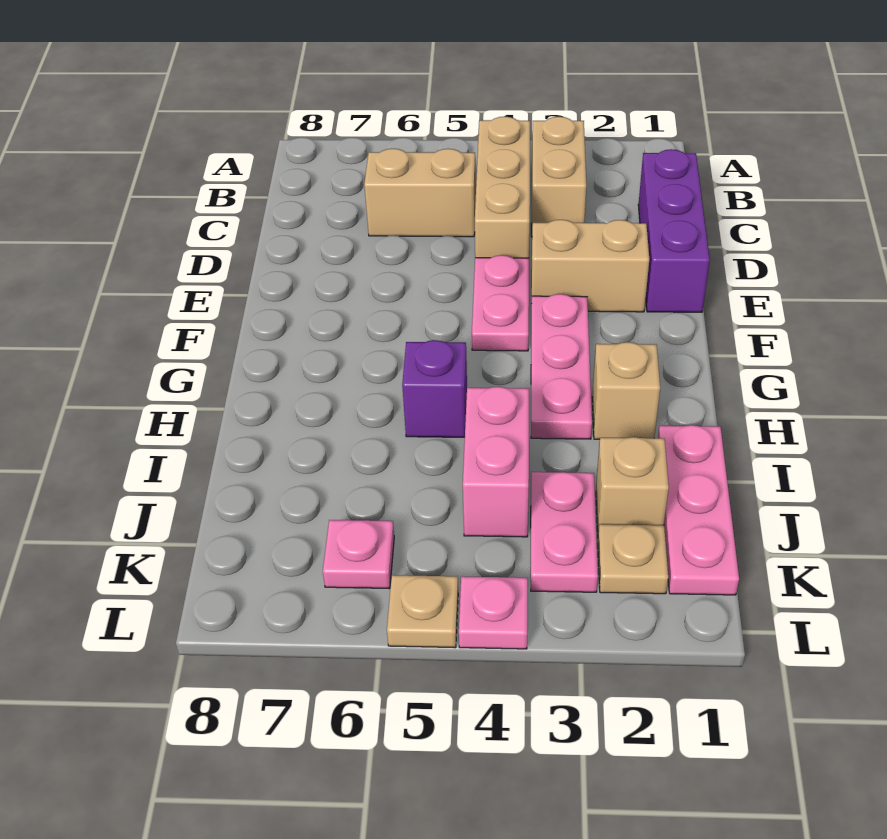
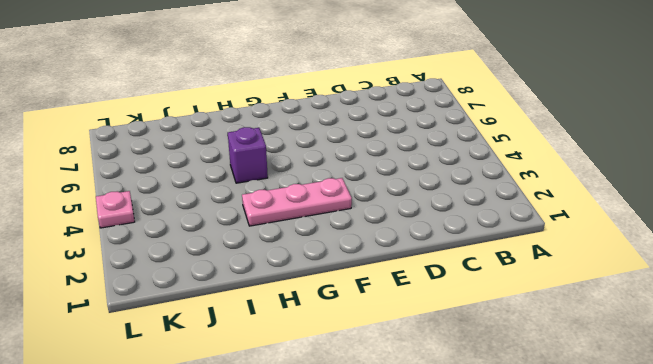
none -> tan 1x2 brick [531,117,586,237]
none -> tan 1x3 brick [475,116,530,258]
none -> purple 1x3 brick [638,149,710,312]

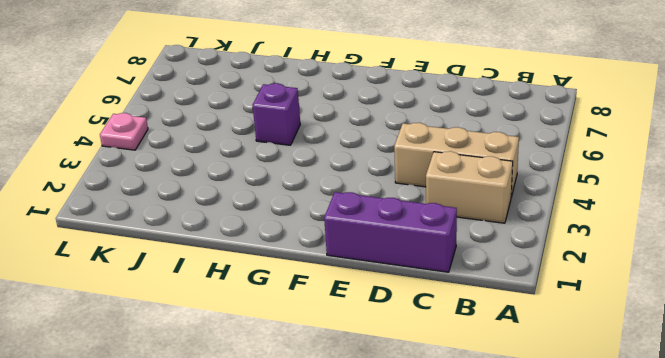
none -> tan 1x2 brick [364,149,476,237]
none -> tan 1x2 brick [531,220,649,312]
none -> pink 1x2 plate [472,255,529,351]

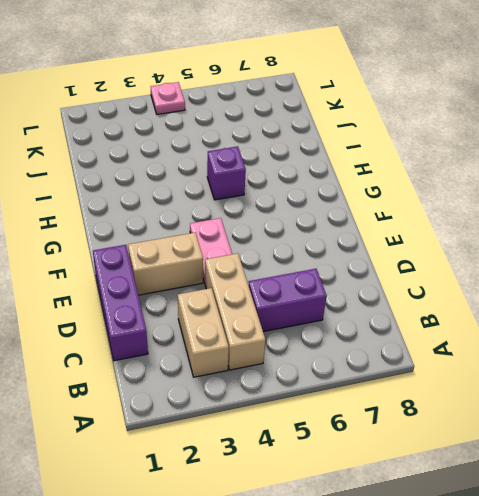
purple 1x2 brick [249,269,327,332] -> tan 1x2 brick [364,149,476,237]
none -> pink 1x3 plate [531,294,592,439]
none -> tan 1x1 brick [592,342,660,439]
none -> pink 1x3 plate [658,425,739,595]

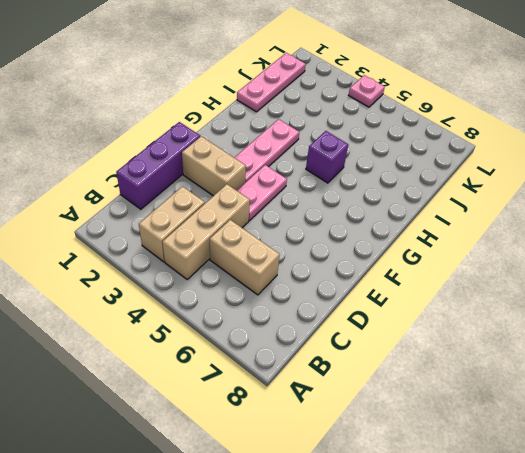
none -> tan 1x1 brick [592,342,660,439]
none -> pink 1x2 brick [463,387,529,537]
none -> tan 1x1 brick [596,437,669,532]

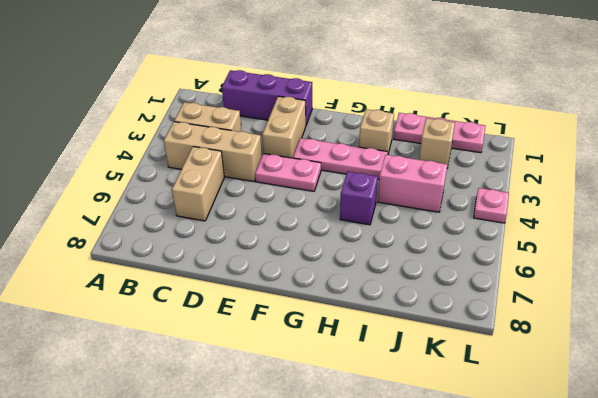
none -> pink 1x2 plate [531,472,598,592]
none -> tan 1x1 plate [598,524,668,594]
none -> pink 1x1 plate [323,520,394,589]

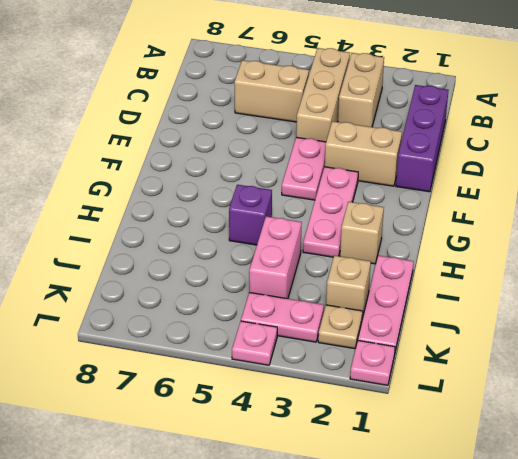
pink 1x2 plate [241,292,324,342] -> pink 1x2 plate turned to [531,472,598,592]
pink 1x1 plate [350,340,395,385] -> pink 1x1 plate moved to [323,520,394,589]
none -> tan 1x1 plate [387,575,458,648]

